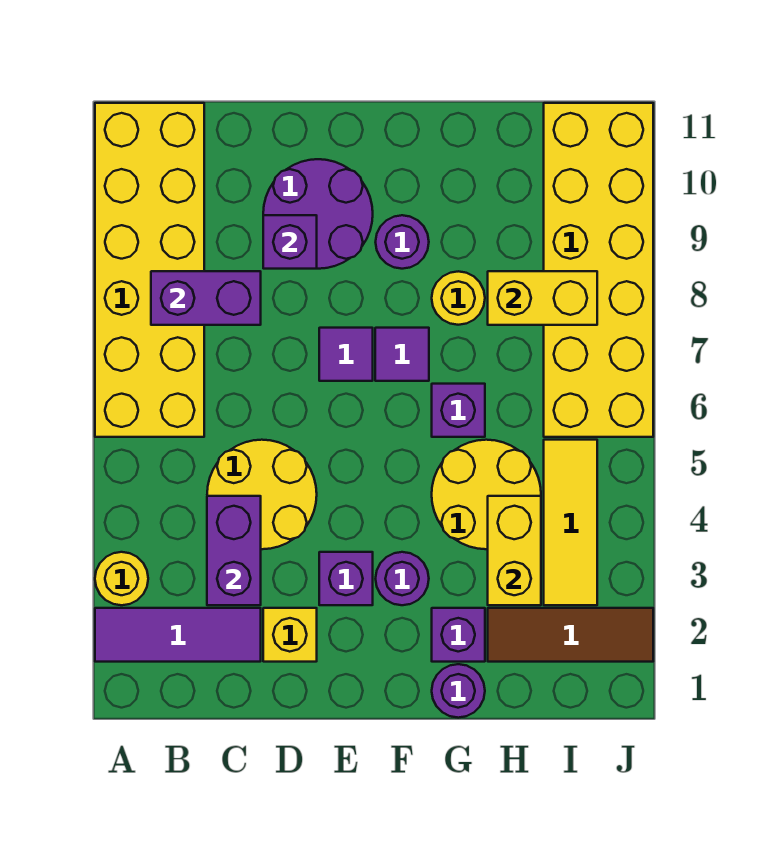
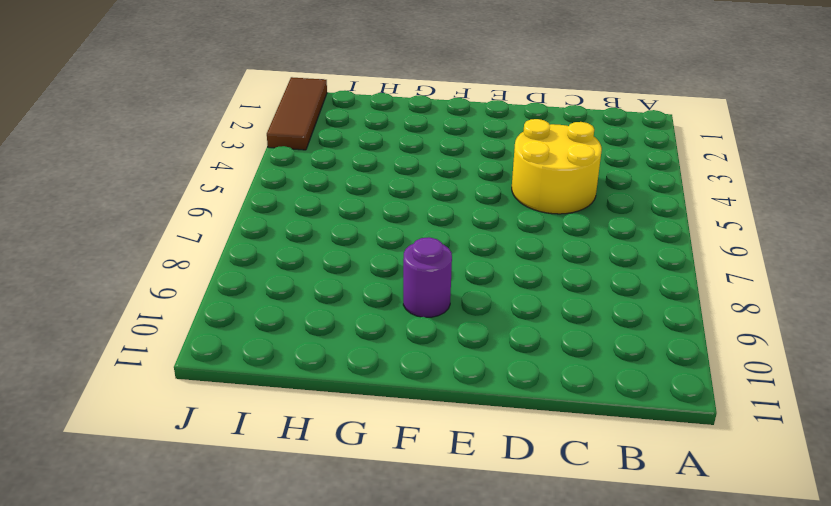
brown 1x3 tile [267,77,327,150] -> brown 1x3 tile turned to [488,608,653,662]
none -> purple 1x3 tile [95,608,261,662]
none -> yellow 1x1 round brick [95,552,148,605]
none -> yellow 2x6 brick [95,103,204,437]

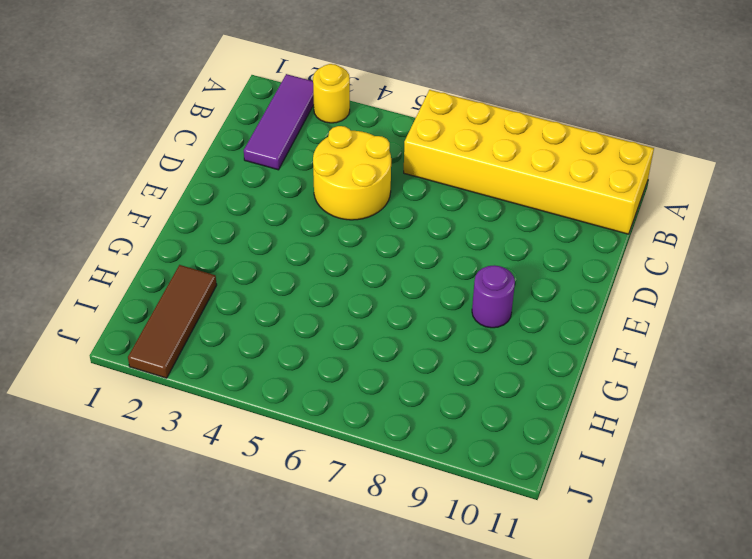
none -> yellow 1x1 brick [263,608,317,662]
none -> purple 2x2 round brick [263,159,373,269]
none -> purple 1x1 brick [319,552,373,605]

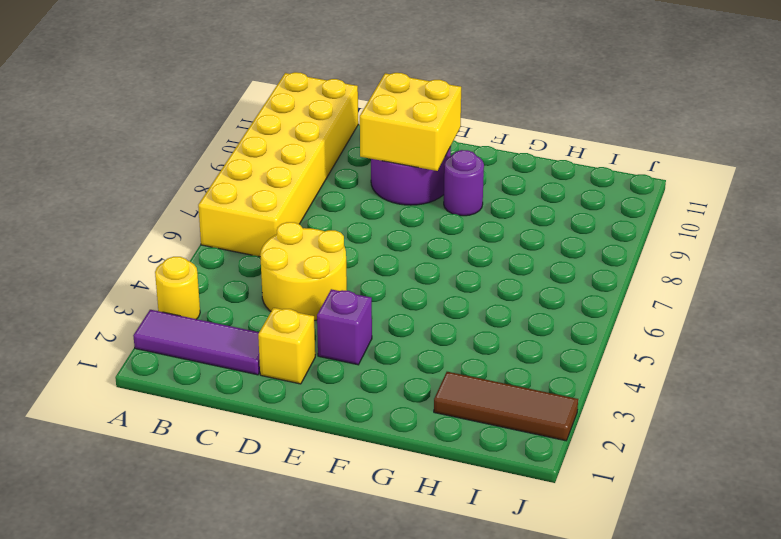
yellow 2x2 brick [360,73,461,171] -> purple 1x1 brick [263,215,317,269]
none -> purple 1x1 tile [319,328,373,381]
none -> purple 1x1 round brick [376,552,429,605]
none -> purple 1x1 tile [375,328,429,381]

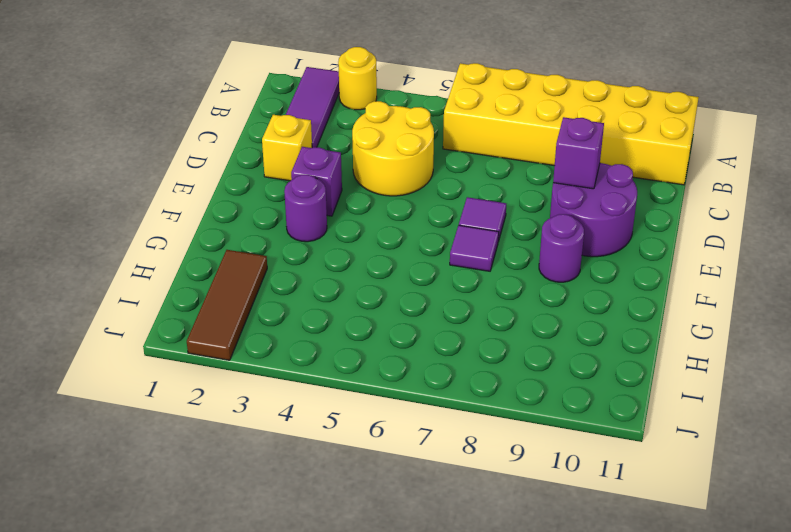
none -> purple 1x1 round brick [432,664,485,718]
none -> purple 1x1 brick [432,608,485,662]
none -> yellow 2x2 round brick [432,440,541,549]

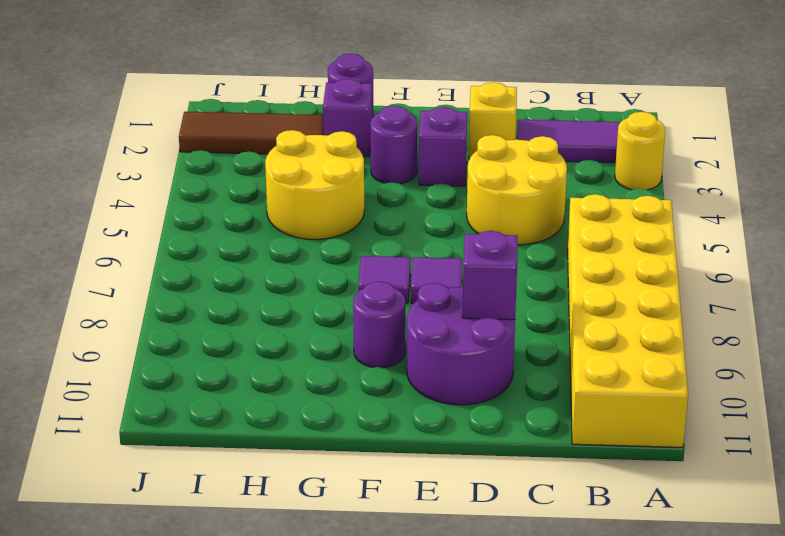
none -> purple 1x1 brick [432,384,485,437]
none -> yellow 1x1 round brick [432,271,485,325]
none -> yellow 1x3 tile [544,440,597,605]

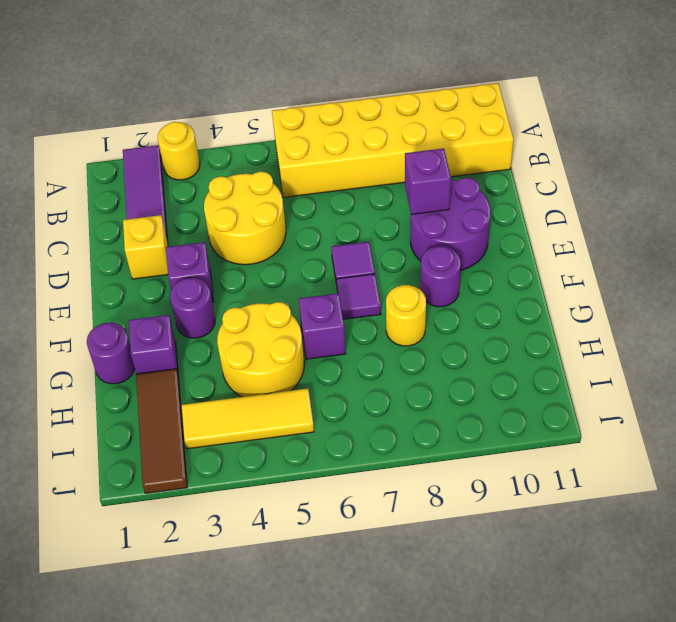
none -> yellow 2x6 brick [544,103,653,437]
none -> purple 1x2 brick [151,271,261,325]
none -> purple 1x2 brick [207,496,261,605]

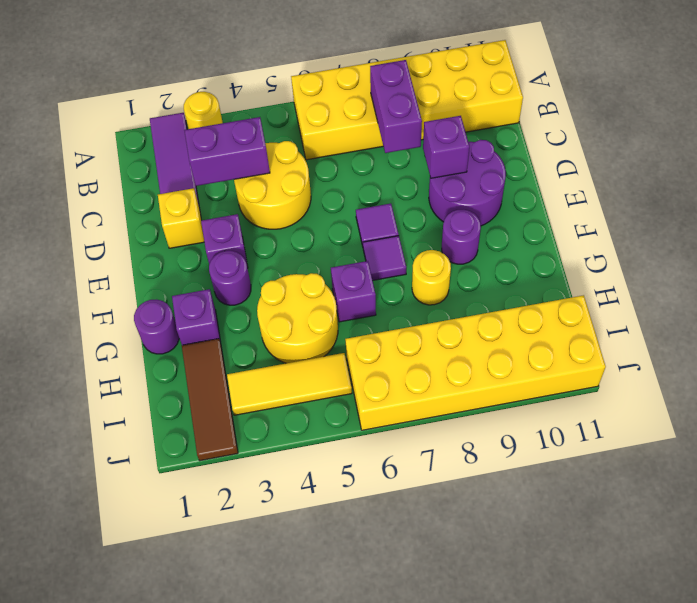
none -> yellow 1x2 brick [488,496,541,605]
none -> yellow 1x2 brick [488,271,597,325]

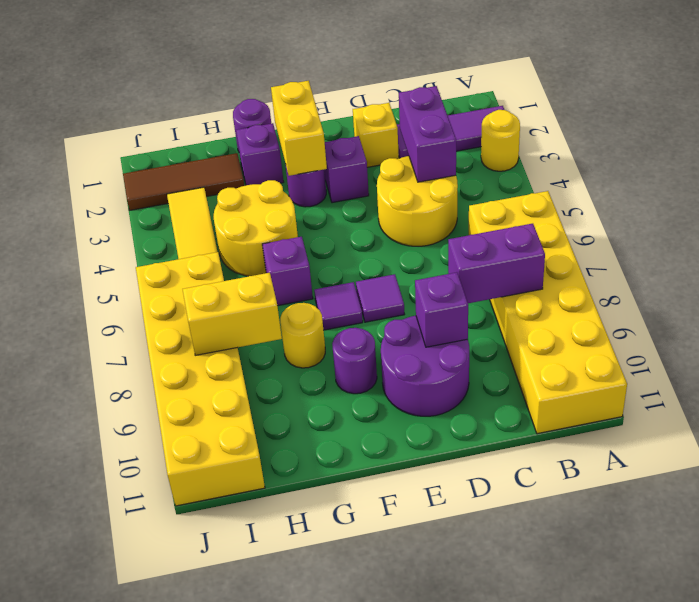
yellow 1x2 brick [271,81,327,176] -> yellow 1x2 brick moved to [488,496,541,605]

